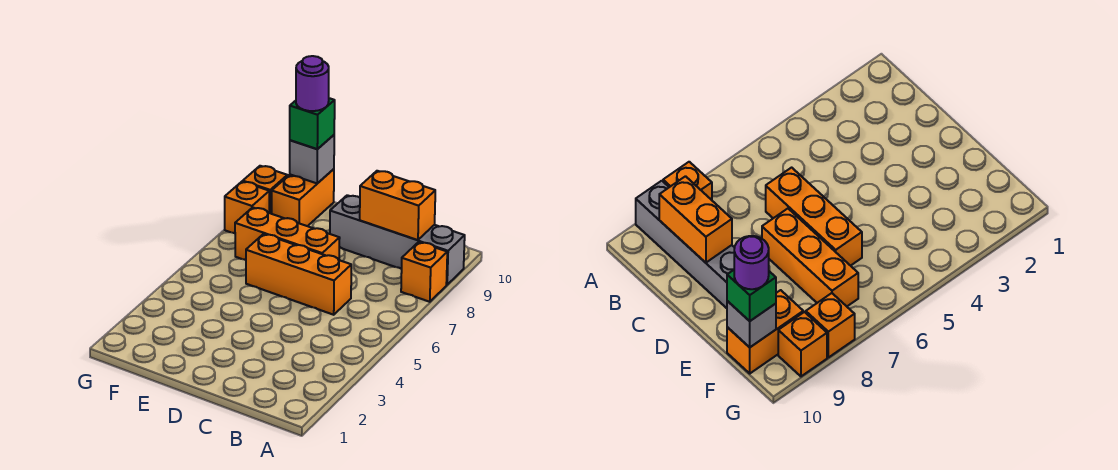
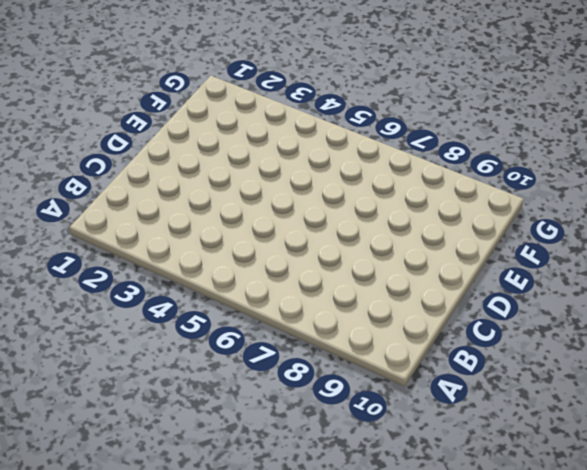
none -> orange 1x1 brick [401,242,447,302]
none -> grey 1x4 brick [330,195,465,285]

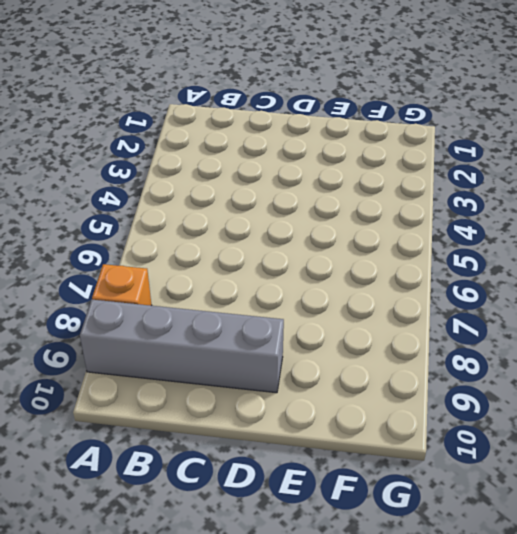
none -> orange 1x3 brick [246,234,351,315]
none -> orange 1x3 brick [235,207,340,260]

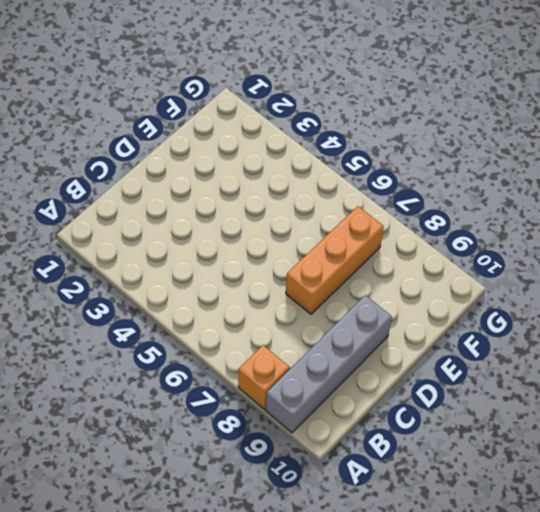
none -> orange 1x3 brick [246,234,351,315]
none -> orange 1x2 brick [272,169,334,226]

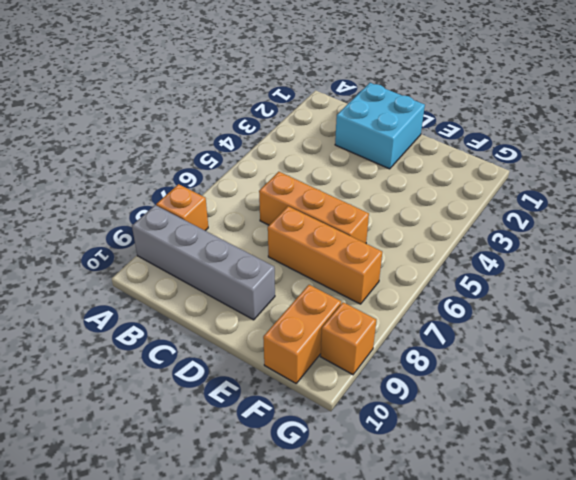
cyan 2x2 brick [335,83,425,169] -> none
none -> orange 1x1 brick [225,181,269,233]
none -> orange 1x2 brick [360,171,435,240]

